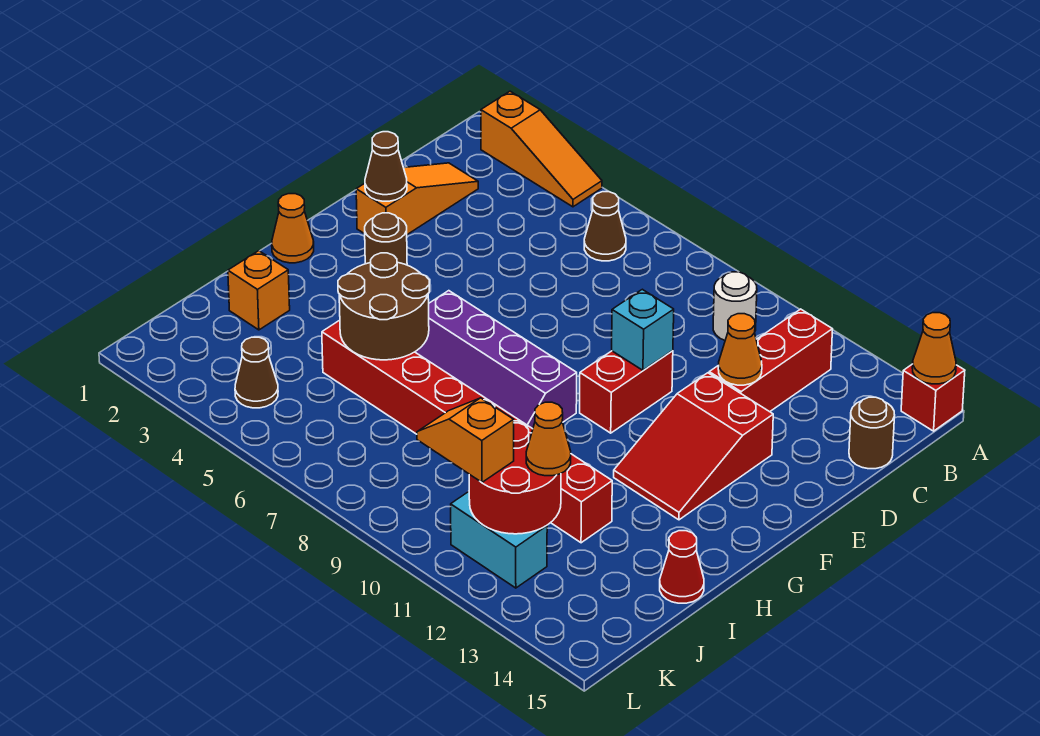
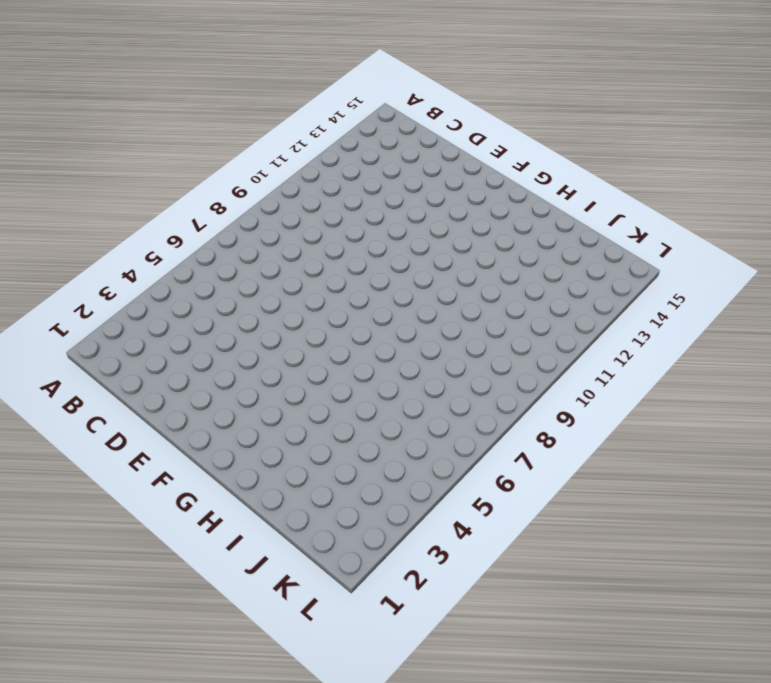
none -> orange 1x3 slope [481,91,602,207]
none -> red 1x1 brick [901,364,965,431]
none -> brown 1x1 cone [584,192,626,261]

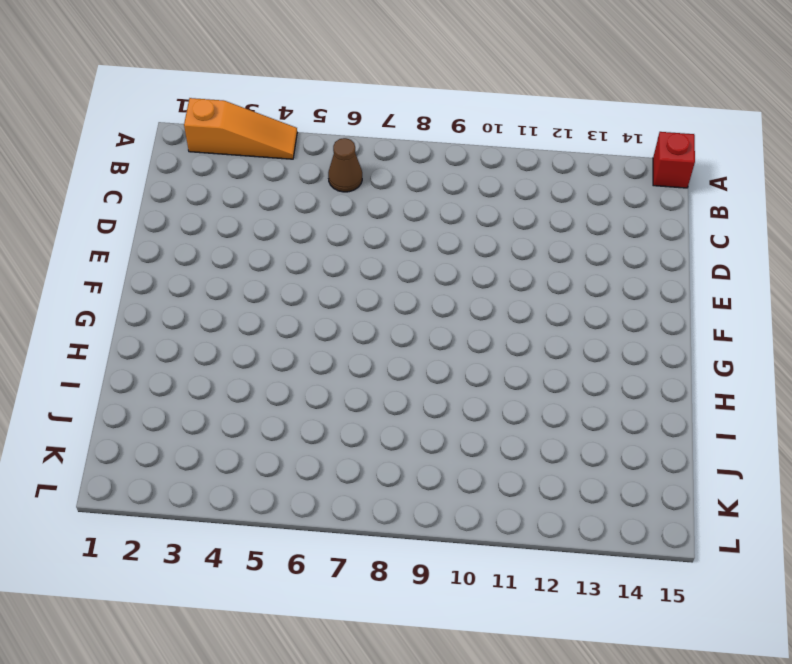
none -> white 1x1 round brick [713,272,757,340]
none -> red 1x3 brick [709,309,833,412]
none -> orange 1x3 slope [356,163,478,234]

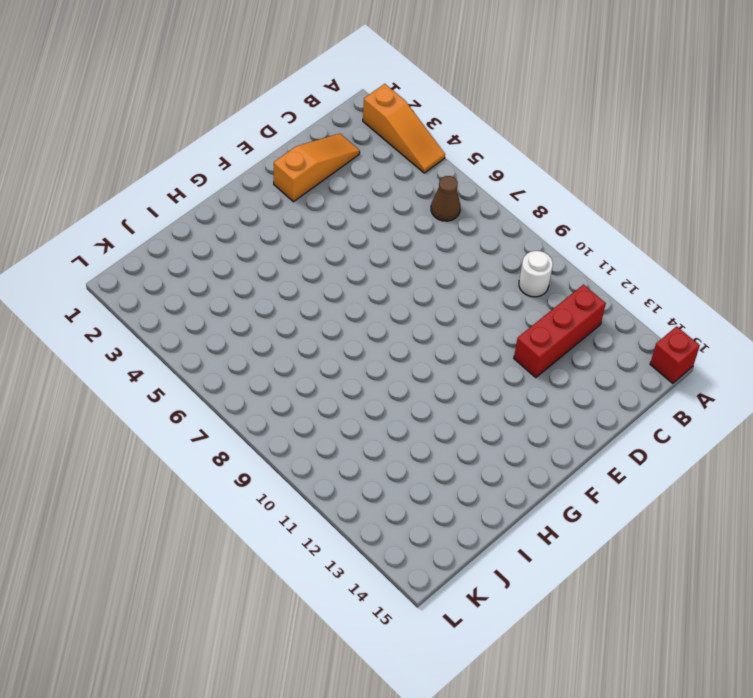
none -> brown 1x1 round brick [849,397,895,469]
none -> red 1x2 brick [580,351,673,433]
none -> red 2x3 slope [614,373,773,520]

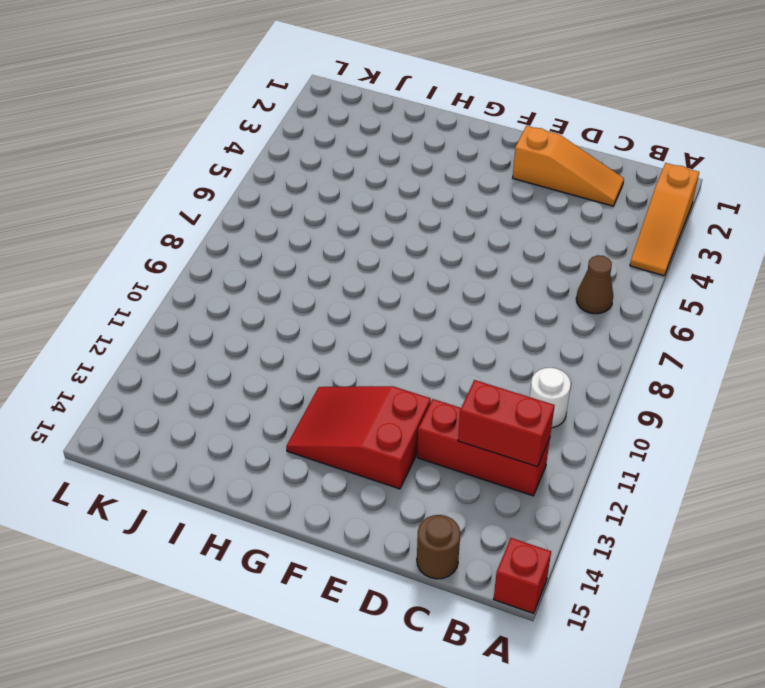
red 1x2 brick [458,380,555,467] -> red 1x2 brick moved to [580,351,673,433]
none -> brown 1x1 round brick [365,213,407,265]
none -> orange 1x1 cone [272,194,314,263]
none -> purple 2x4 slope [415,291,577,429]

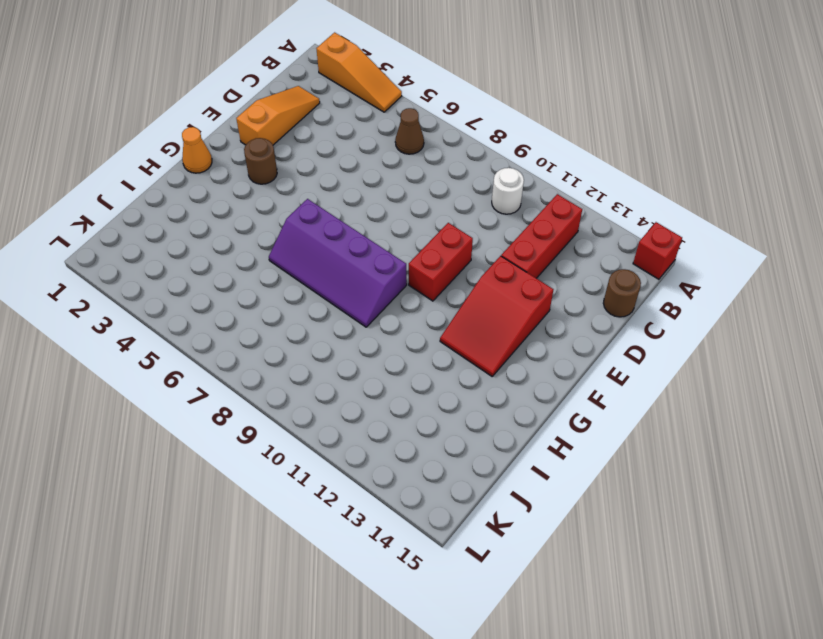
none -> orange 1x1 brick [228,251,290,330]
none -> red 1x8 brick [322,320,612,543]
none -> red 1x1 cone [660,531,704,603]

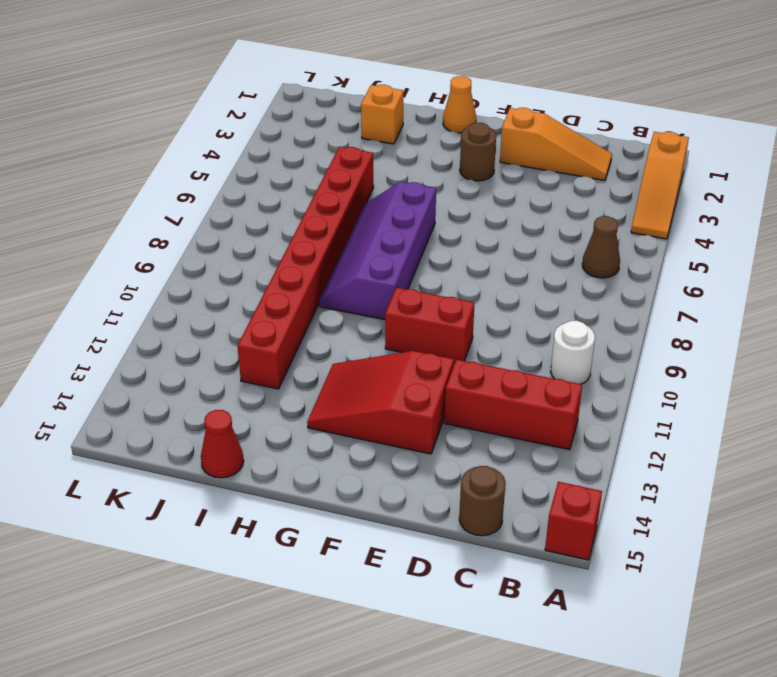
none -> brown 1x1 cone [235,337,278,408]
none -> cyan 1x2 brick [451,492,547,588]
none -> orange 1x1 cone [912,313,956,384]

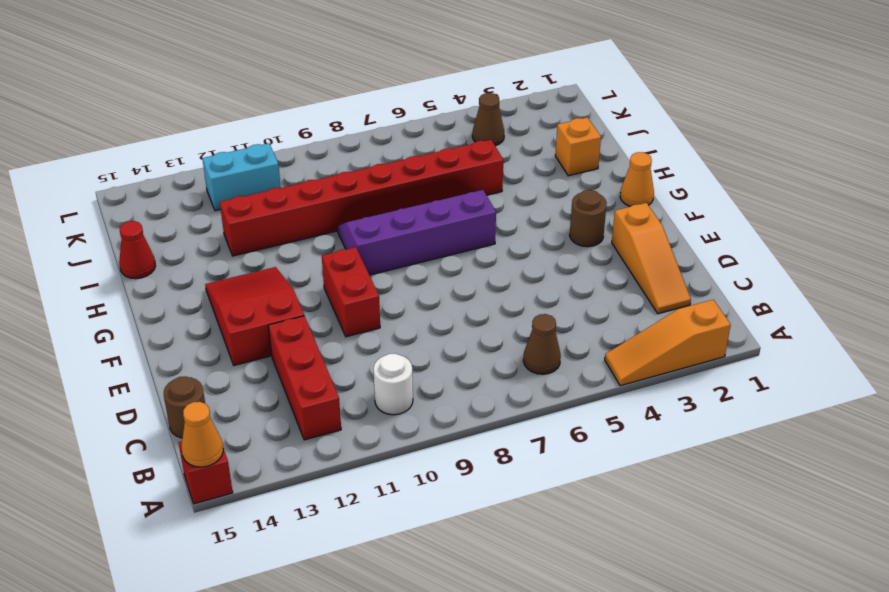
none -> orange 1x1 cone [718,314,762,385]
none -> brown 1x1 cone [365,132,407,201]
none -> cyan 1x1 brick [612,289,674,370]

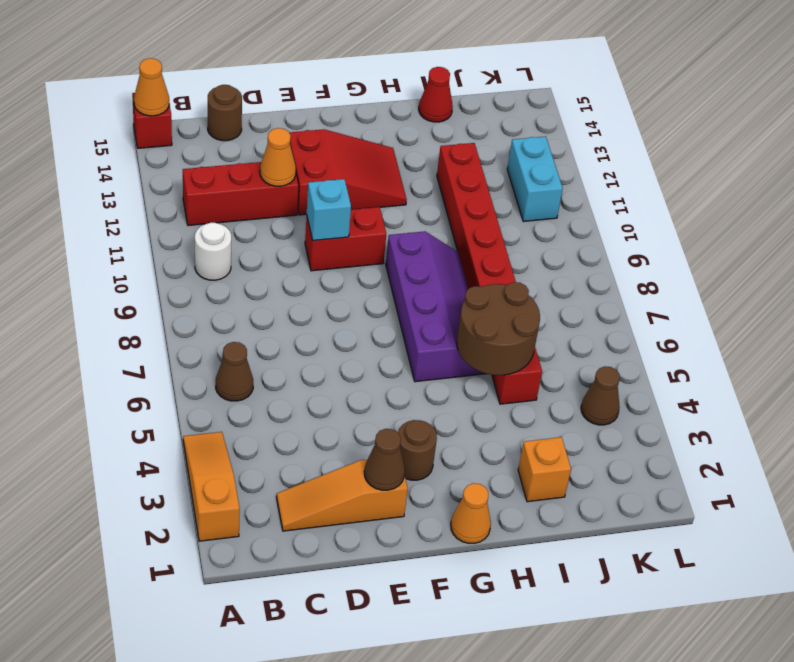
none -> red 2x2 round brick [469,423,561,534]
none -> orange 1x1 cone [526,402,571,476]
none -> orange 1x2 slope [417,398,514,482]

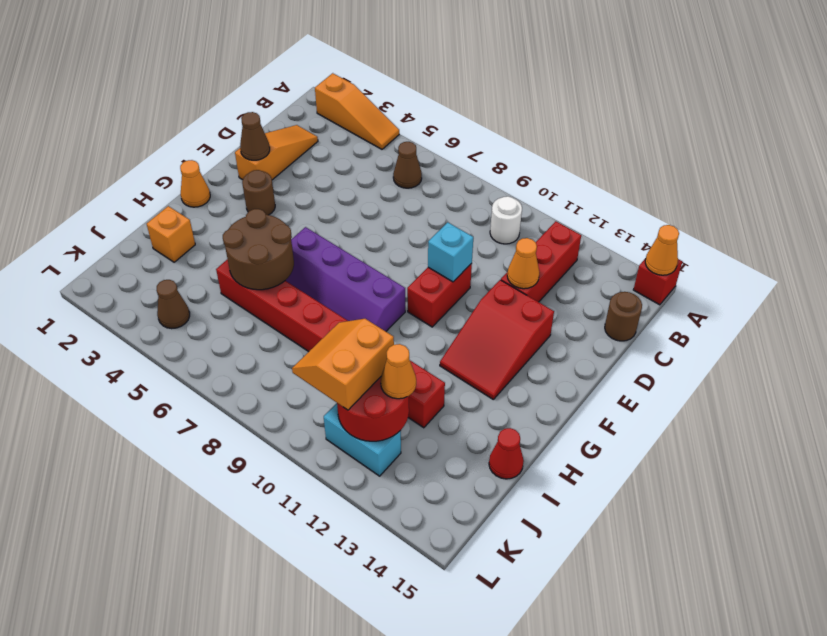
orange 2x2 slope [292,319,394,410] -> orange 1x2 slope [417,398,514,482]

